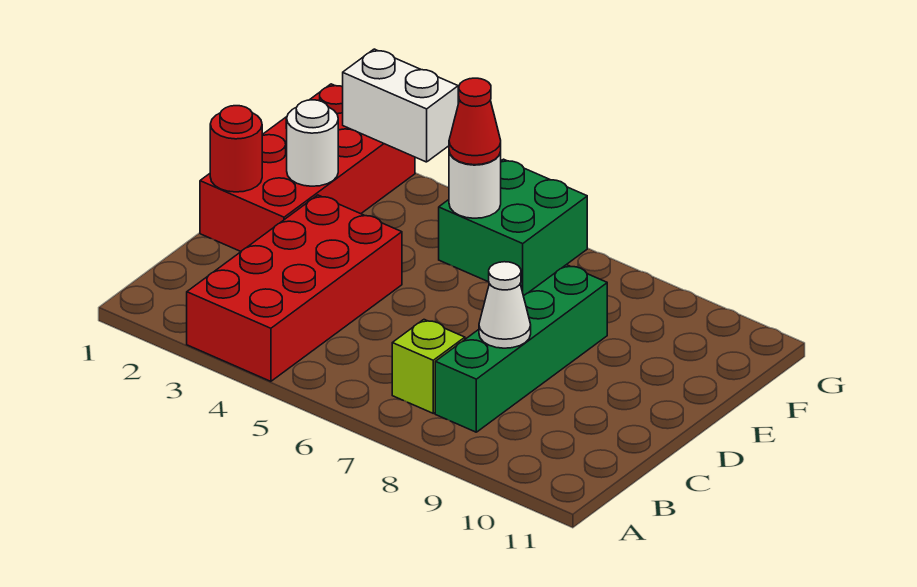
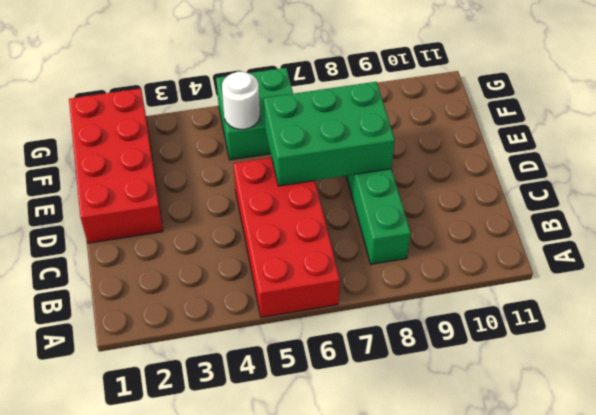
red 2x4 brick [233,157,340,318] -> red 2x4 brick moved to [187,195,402,381]
green 2x3 brick [264,82,395,186] -> none
none -> lime 1x1 brick [392,320,465,413]
none -> white 1x1 cone [479,262,531,348]

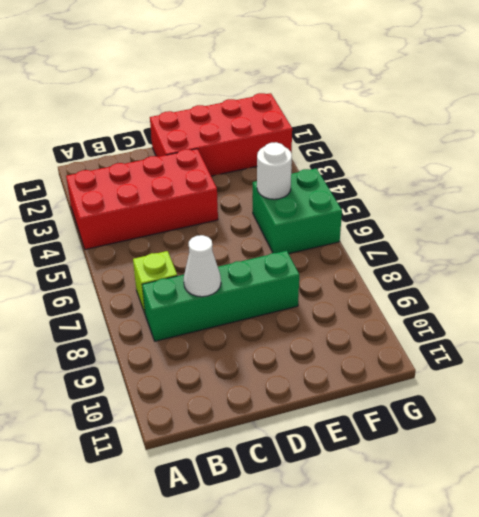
none -> red 1x1 round brick [210,106,262,192]
none -> white 1x1 round brick [286,100,338,186]

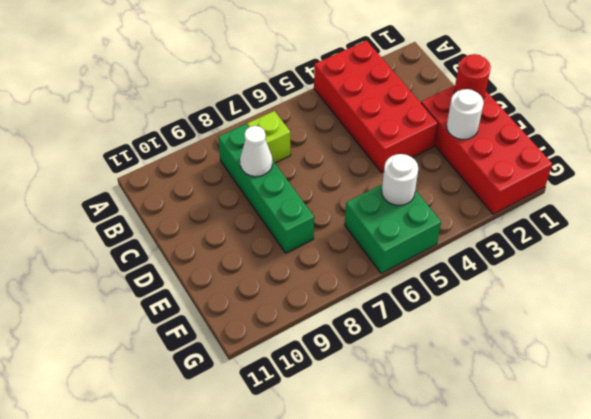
none -> white 1x2 brick [343,49,458,162]
none -> red 1x1 cone [449,78,501,165]

